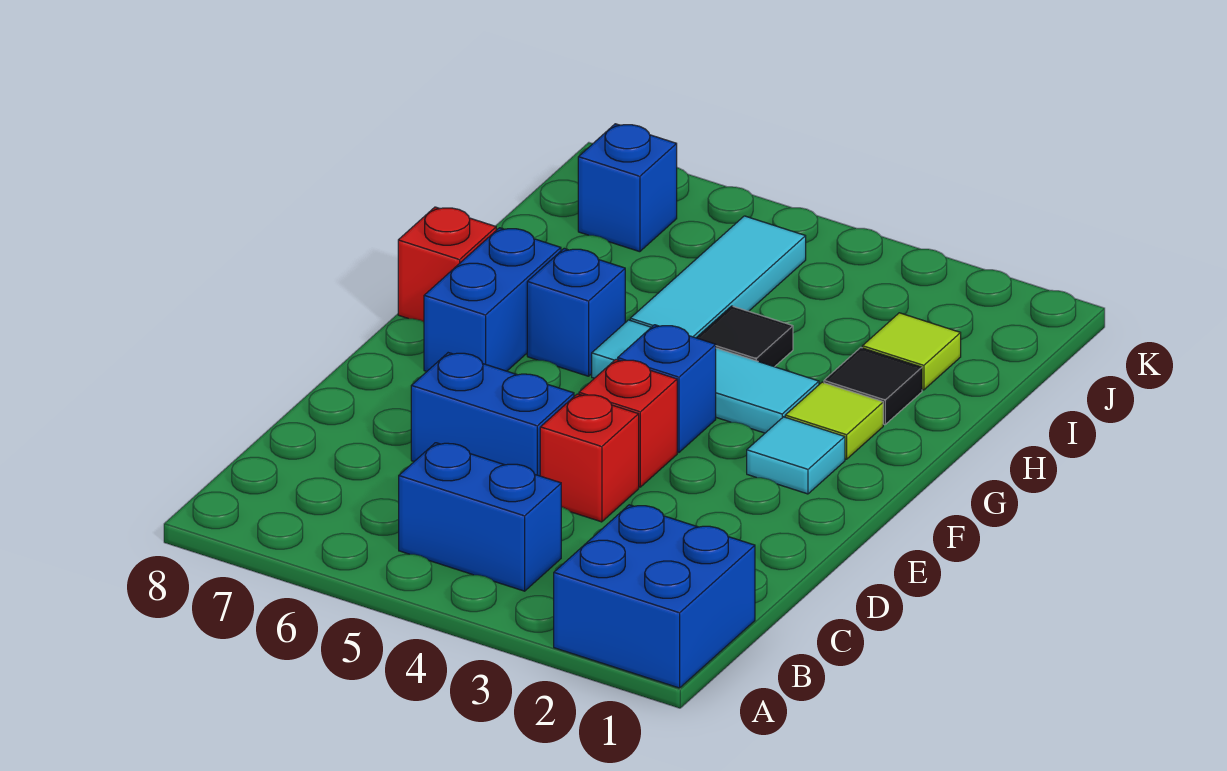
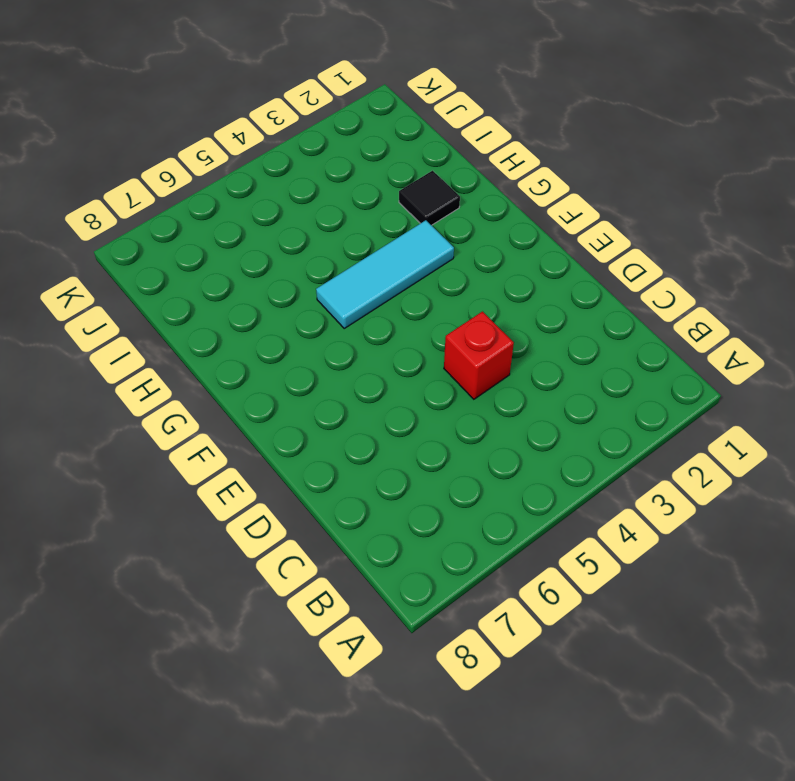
none -> blue 2x2 brick [554,505,755,688]
none -> blue 1x2 brick [399,443,561,591]
none -> blue 1x2 brick [411,353,574,476]

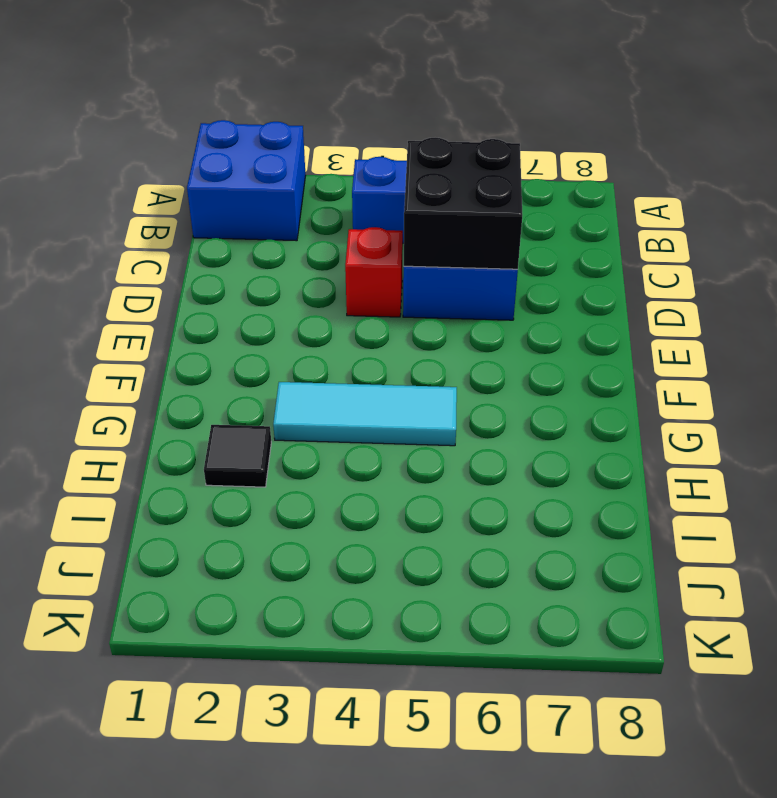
black 2x2 brick [404,138,522,269] -> none
none -> red 1x1 brick [579,359,677,487]
none -> cyan 1x1 tile [747,417,845,494]
none -> blue 1x1 brick [618,325,716,452]

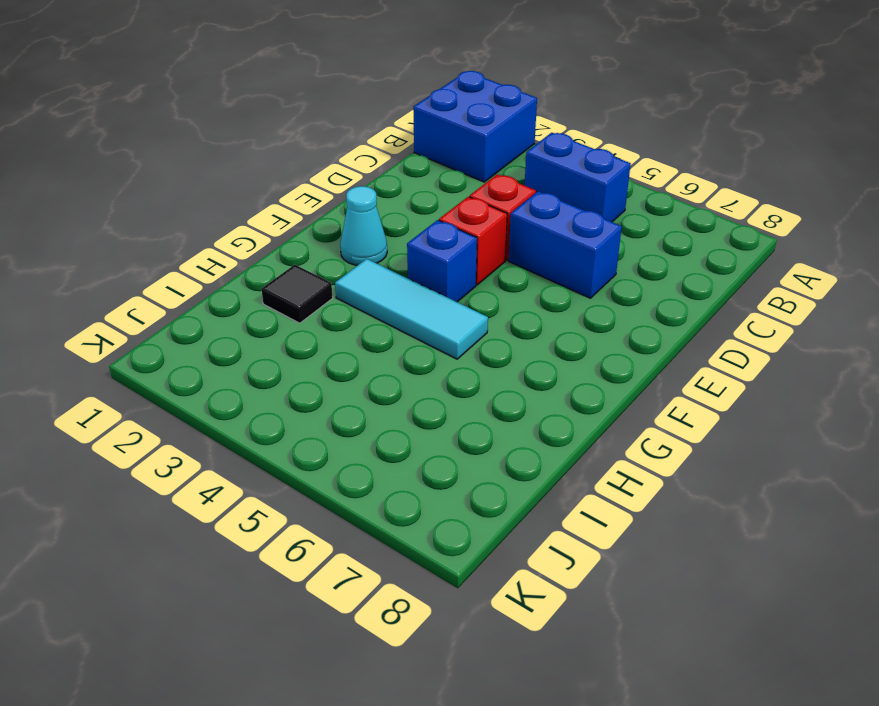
cyan 1x1 cone [340,186,387,265] -> cyan 1x1 tile [747,417,845,494]
none -> blue 1x2 brick [424,228,561,371]
none -> lime 1x1 tile [785,382,883,459]
none -> blue 1x1 brick [527,249,625,376]

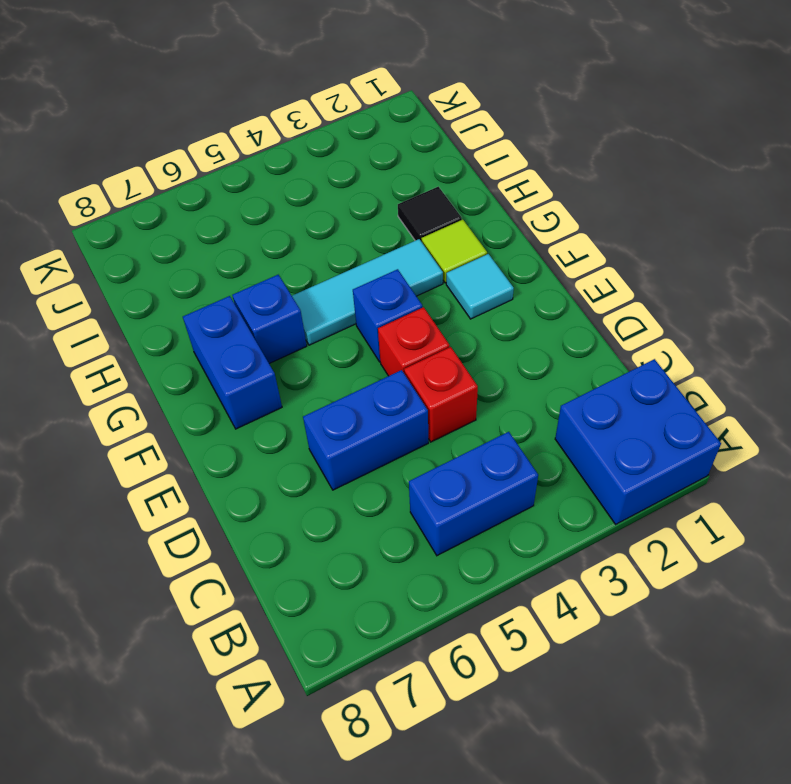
none -> red 1x1 brick [398,207,496,322]
none -> black 1x1 tile [696,306,793,367]
none -> cyan 1x3 tile [630,216,806,338]

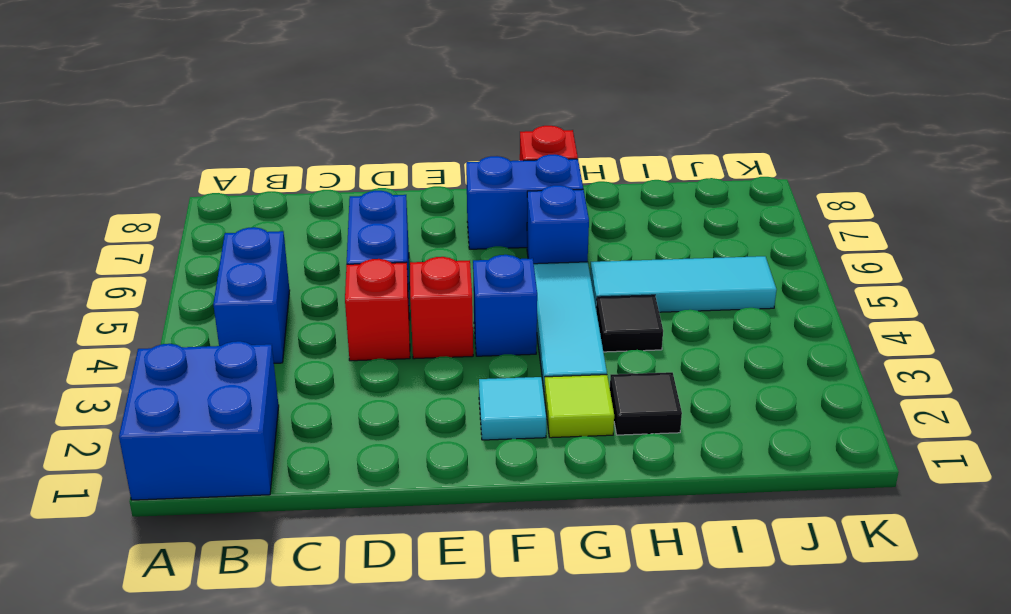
none -> lime 1x1 tile [862,313,961,390]
none -> blue 1x1 brick [578,124,677,252]

